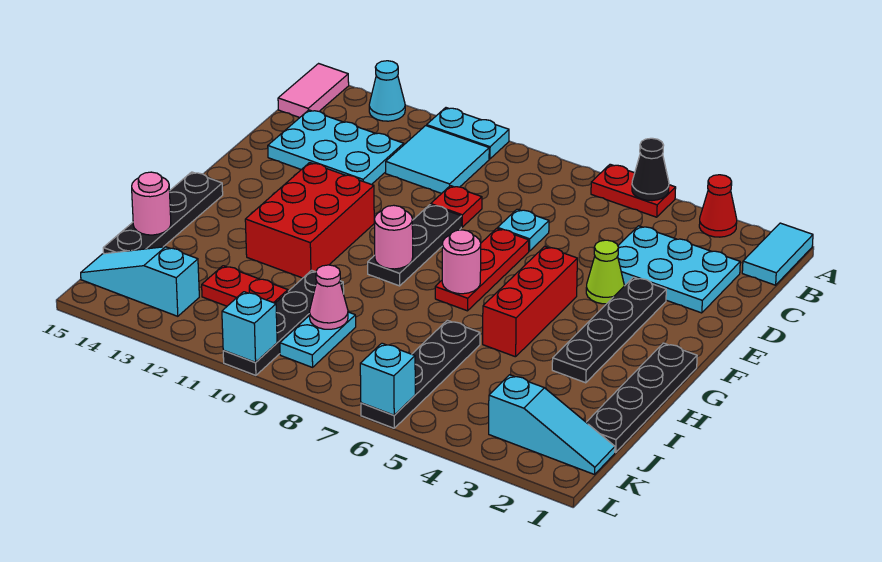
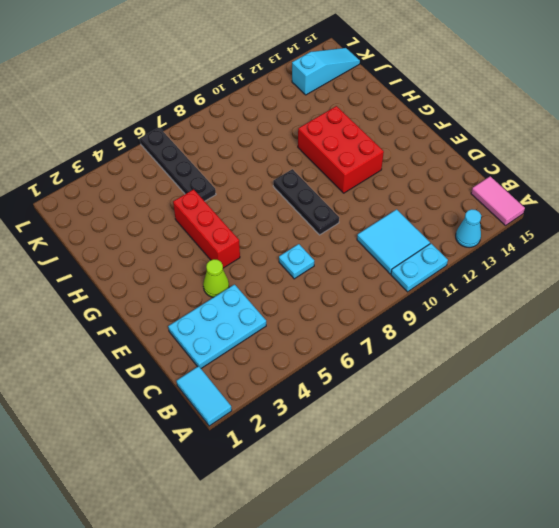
none -> red 1x1 cone [699,175,737,237]
none -> red 1x2 plate [591,164,676,217]
none -> cyan 2x3 plate [268,110,404,185]
none -> red 1x1 plate [431,186,482,227]

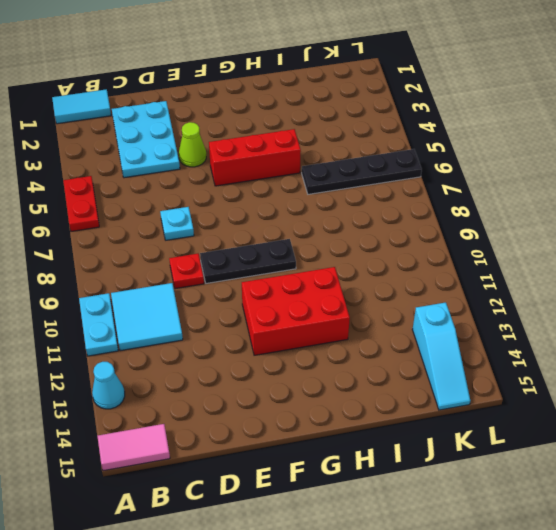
none -> red 1x1 cone [699,175,737,237]
none -> cyan 2x3 plate [268,110,404,185]
none -> black 1x4 plate [552,277,666,383]
none -> red 1x3 plate [435,228,529,311]

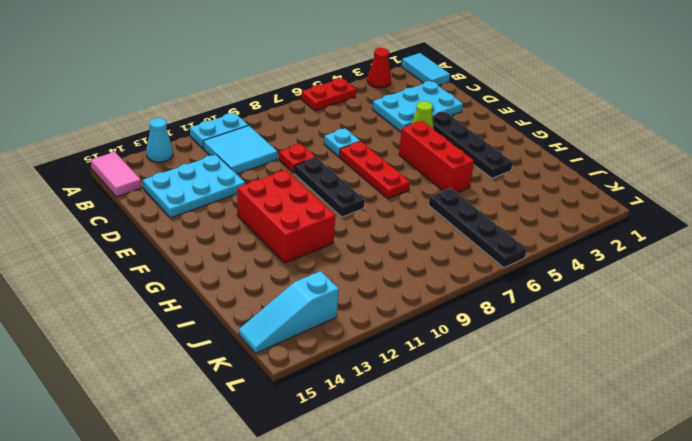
none -> black 1x4 plate [586,343,697,452]
none -> black 1x4 plate [103,172,223,254]
none -> black 1x4 plate [223,270,344,375]
none -> cyan 1x2 plate [280,312,356,367]

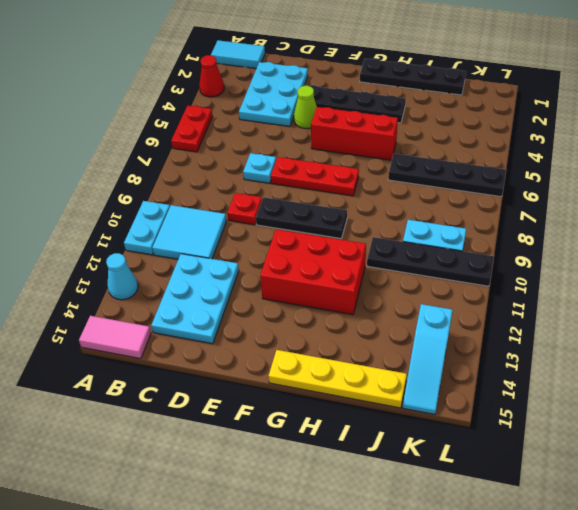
yellow 1x4 plate [269,350,407,408] -> black 1x4 plate [103,172,223,254]
none -> red 1x2 plate [202,266,288,306]
none -> cyan 1x3 slope [489,375,615,474]
none -> black 1x1 cone [632,138,669,201]
none -> pink 1x1 round brick [442,230,481,294]

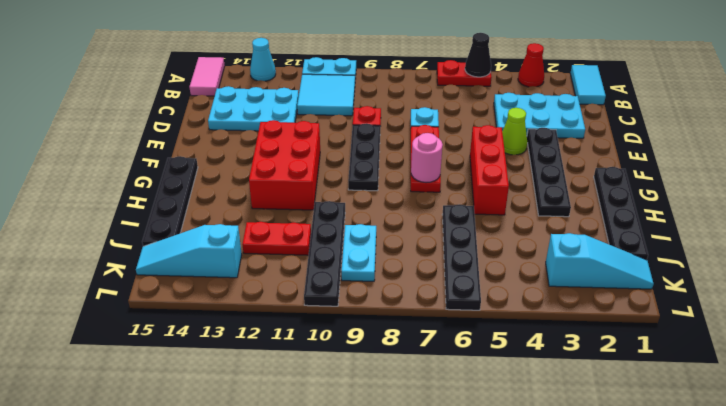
none -> pink 1x1 round brick [374,205,413,269]
none -> pink 1x1 round brick [132,172,171,235]
none -> pink 1x1 cone [310,265,348,329]
none -> cyan 1x1 brick [360,343,415,415]

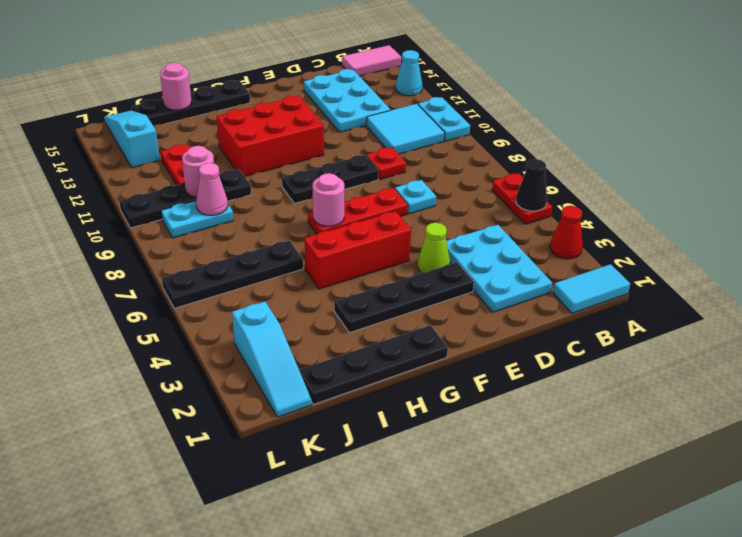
pink 1x1 round brick [182,146,214,197] -> pink 1x1 round brick moved to [374,205,413,269]
none -> cyan 1x1 brick [360,343,415,415]
none -> cyan 1x1 brick [222,292,277,362]

